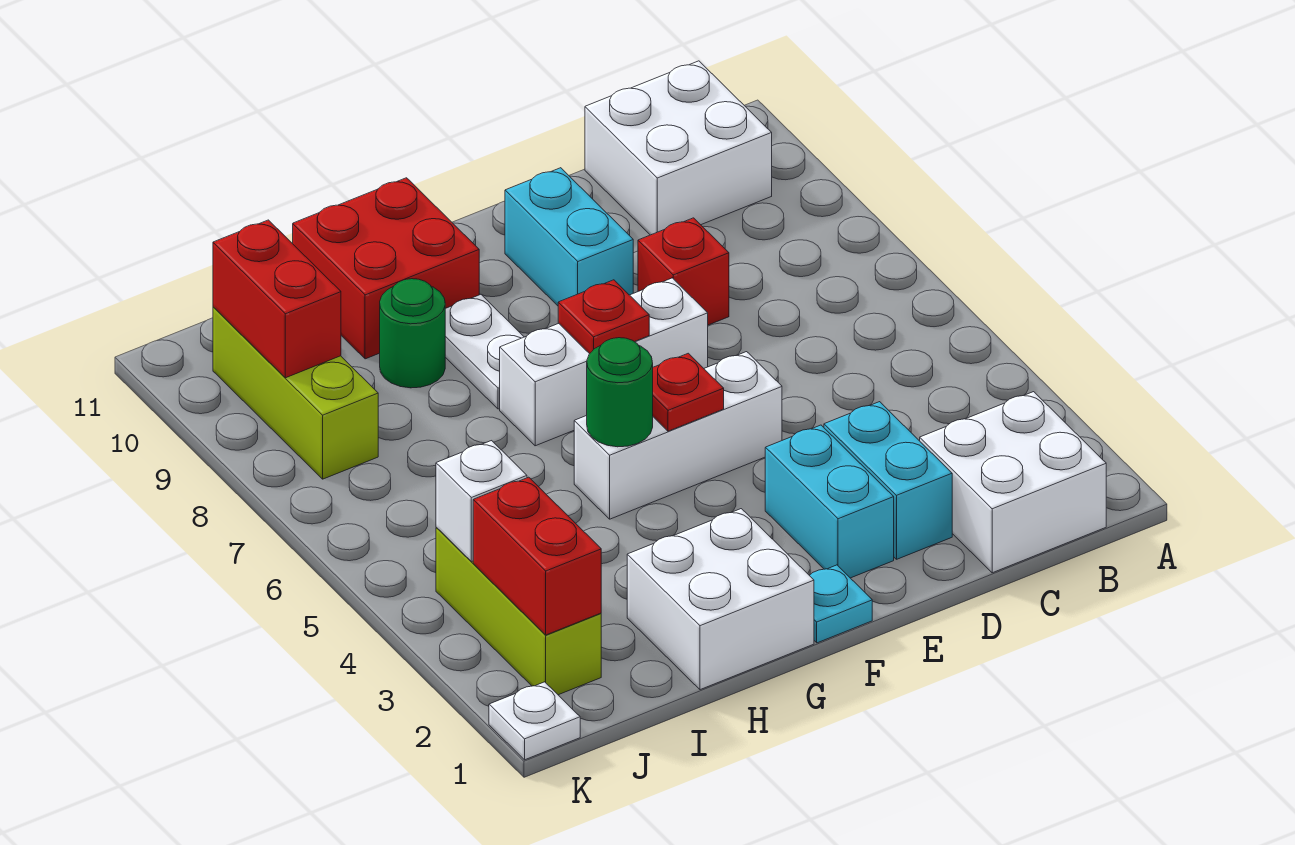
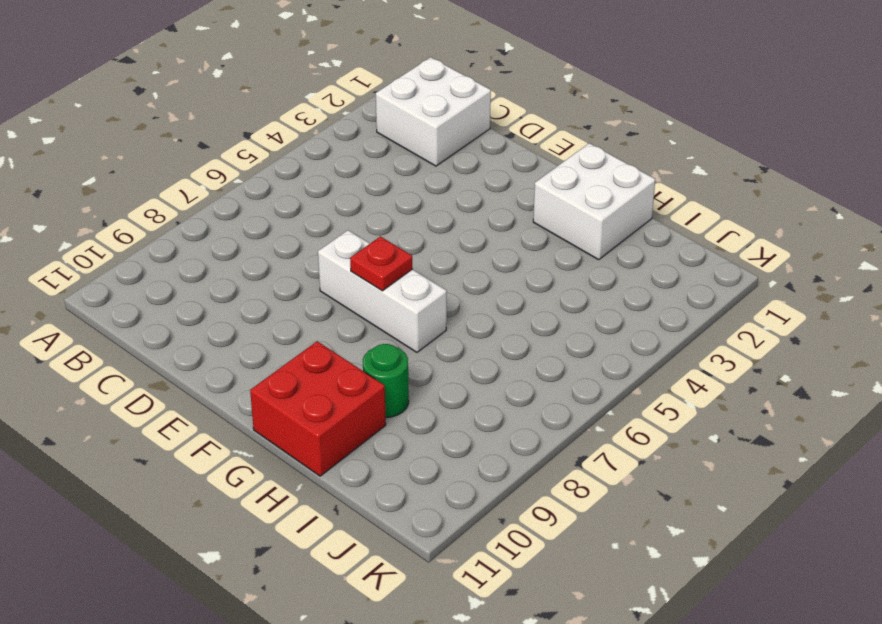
none -> white 2x2 brick [585,61,772,235]
none -> cyan 1x2 brick [824,402,952,559]
none -> red 1x1 brick [638,218,729,325]

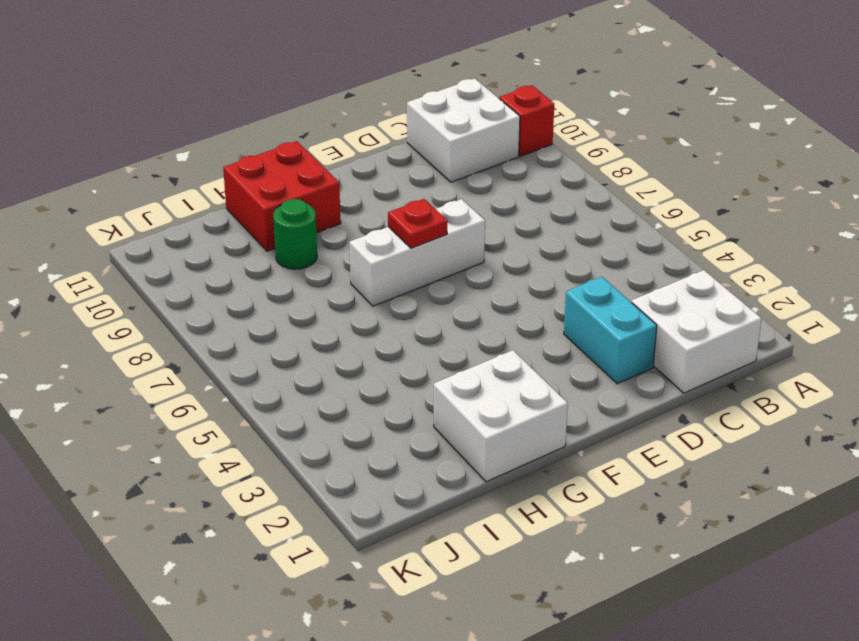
red 1x1 brick [499,85,554,156] -> red 1x1 brick moved to [638,218,729,325]
none -> cyan 1x2 brick [765,425,894,578]
none -> white 1x3 brick [574,352,782,519]
none -> cyan 1x2 brick [505,168,633,306]

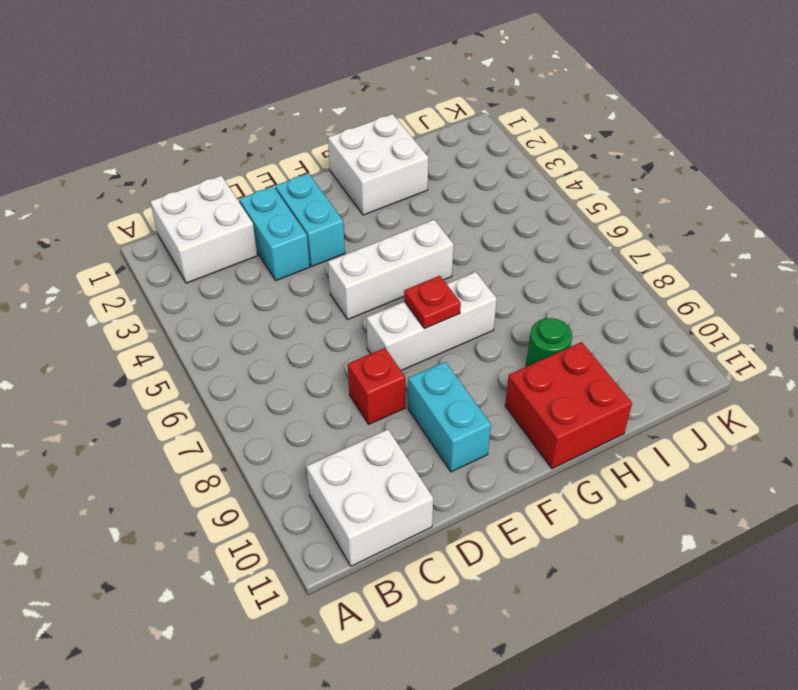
none -> cyan 1x1 plate [809,565,872,643]
none -> white 1x2 plate [445,294,524,409]
none -> lime 1x3 brick [436,527,601,695]

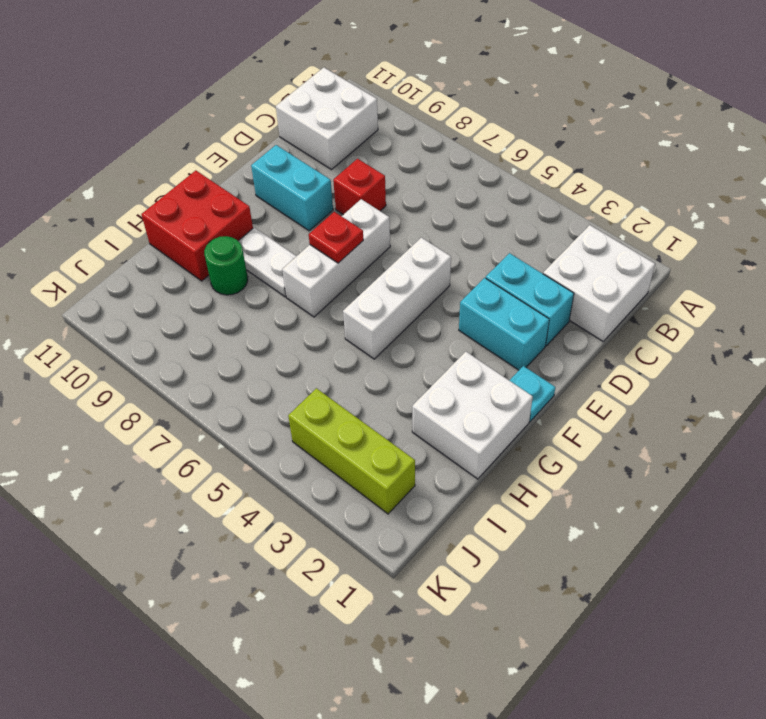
none -> lime 1x3 brick [213,307,378,479]
none -> white 1x1 plate [489,682,580,760]
none -> red 1x1 plate [653,353,724,431]

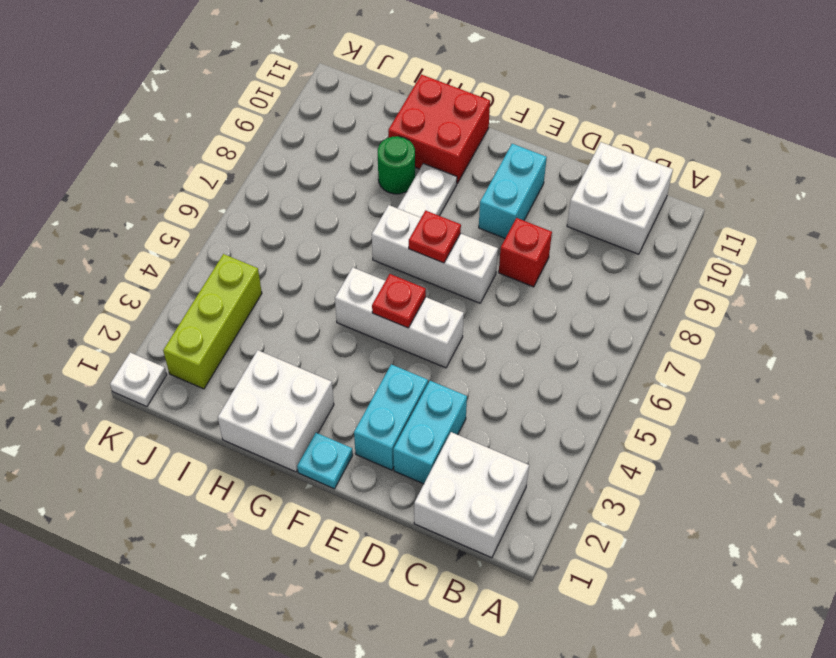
none -> lime 1x3 brick [213,307,378,479]
none -> green 1x1 round brick [587,338,653,447]
none -> red 1x2 brick [473,477,601,635]

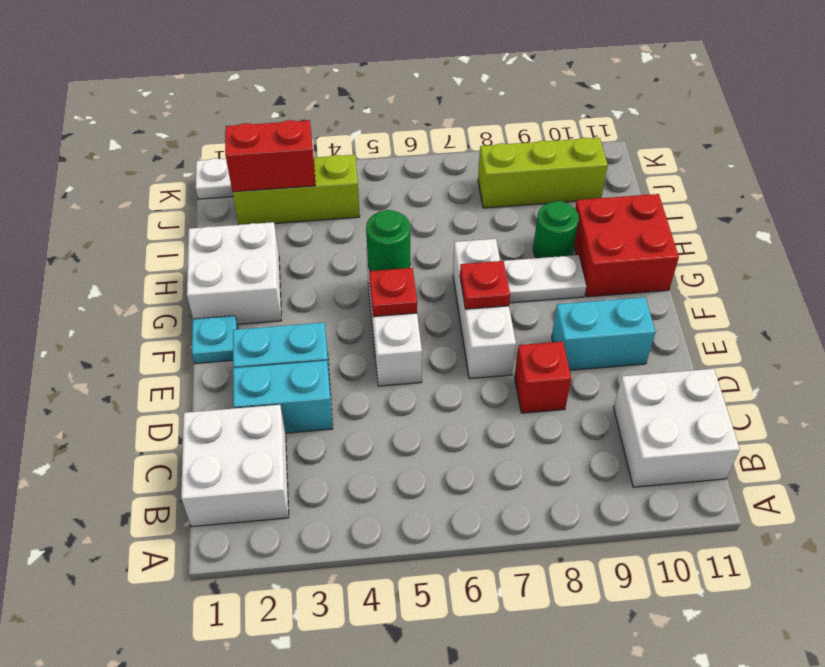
none -> white 1x1 brick [436,441,527,562]
none -> red 1x2 brick [213,220,341,378]

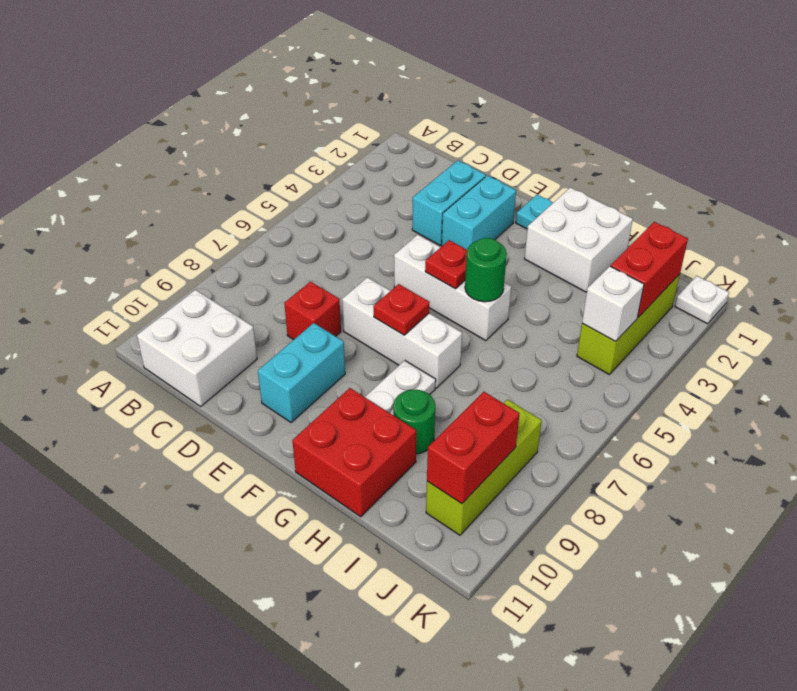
none -> white 2x2 brick [920,392,1106,573]

